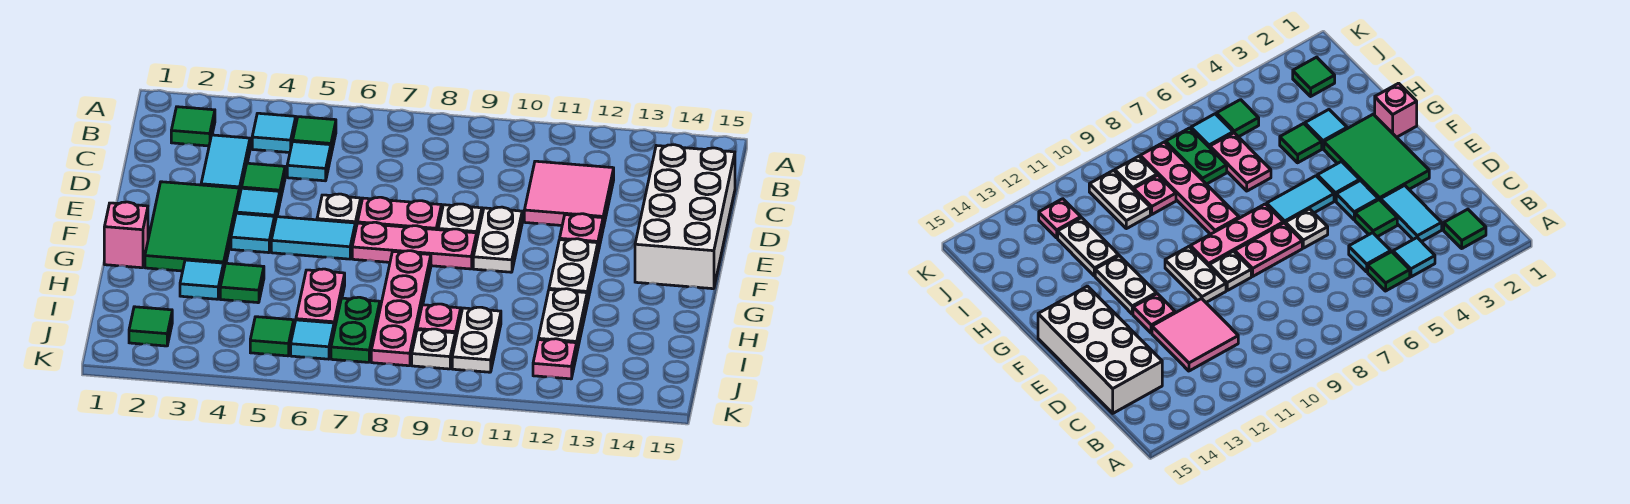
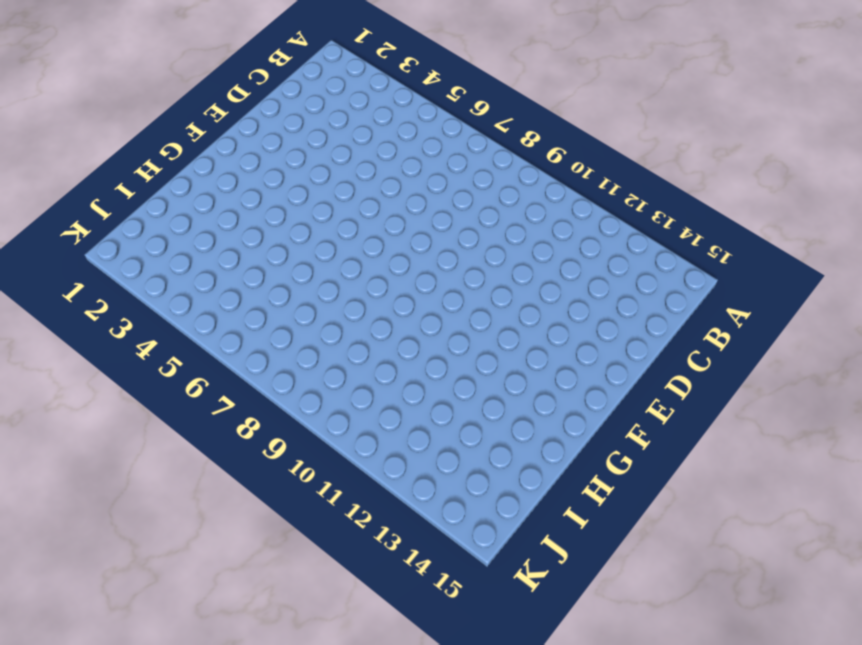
none -> green 1x1 tile [171,107,215,146]
none -> cyan 1x1 tile [252,113,296,153]
none -> green 1x1 tile [293,117,336,154]
none -> cyan 1x2 tile [201,135,250,197]

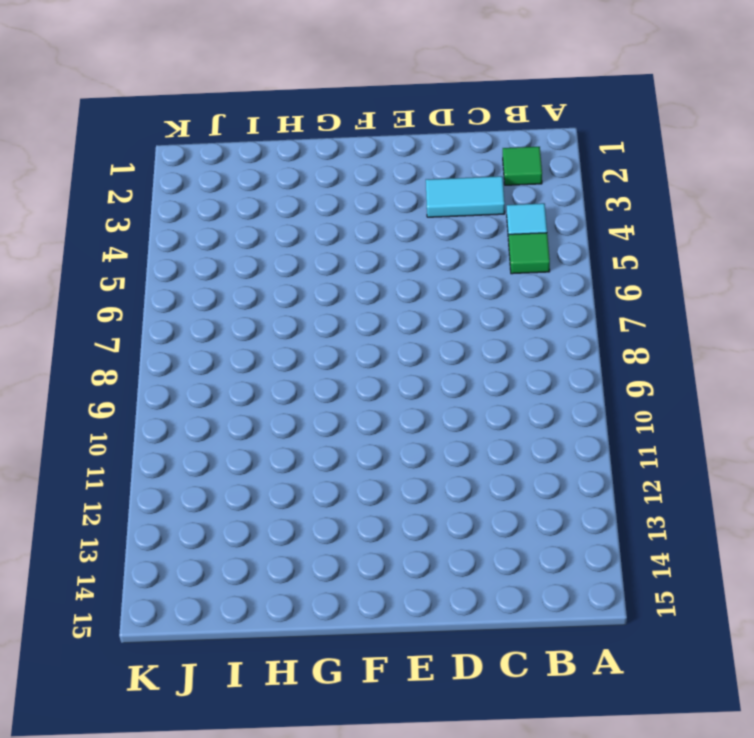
none -> cyan 1x1 tile [287,142,331,181]
none -> pink 2x2 tile [524,161,614,228]
none -> white 2x4 brick [635,145,735,289]
none -> green 1x1 tile [242,163,285,201]

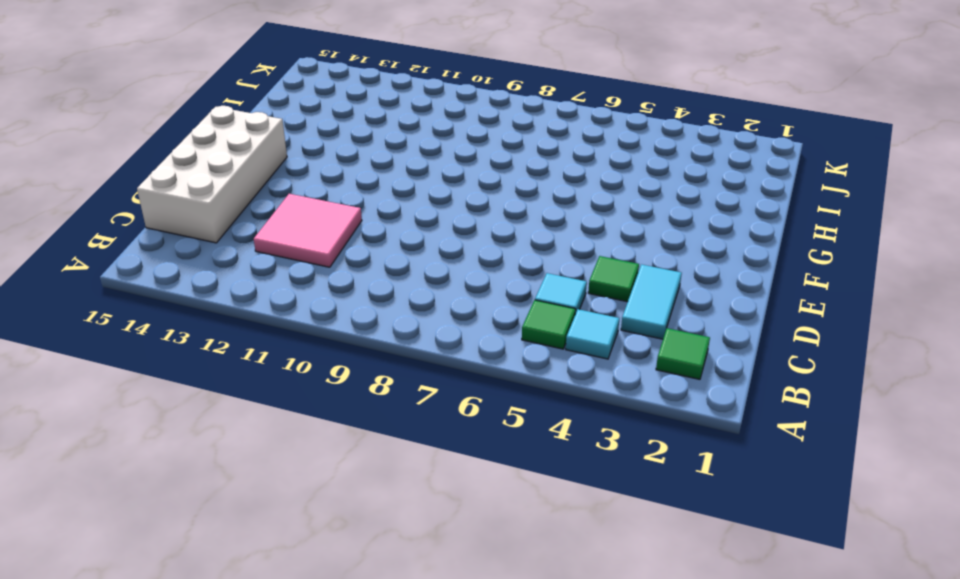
none -> green 2x3 tile [145,182,239,271]
none -> cyan 1x1 tile [236,188,280,221]
none -> white 1x1 plate [317,194,361,231]
none -> pink 1x2 plate [358,197,441,230]

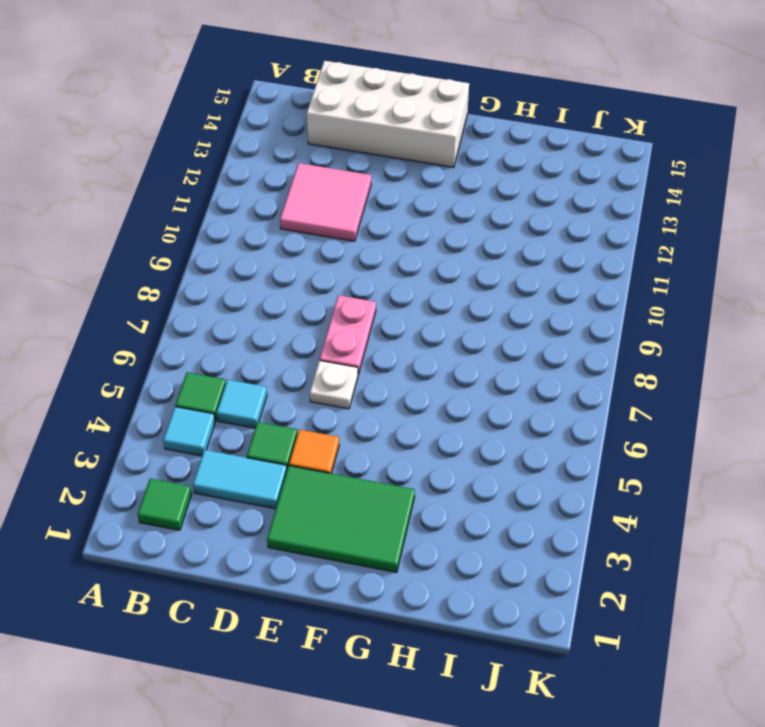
orange 1x1 tile [289,430,339,474] -> cyan 1x1 tile [236,188,280,221]
none -> white 1x1 plate [438,204,482,238]
none -> white 1x2 plate [473,207,522,272]
none -> pink 1x1 plate [560,214,603,252]
none -> cyan 1x1 tile [231,213,275,253]

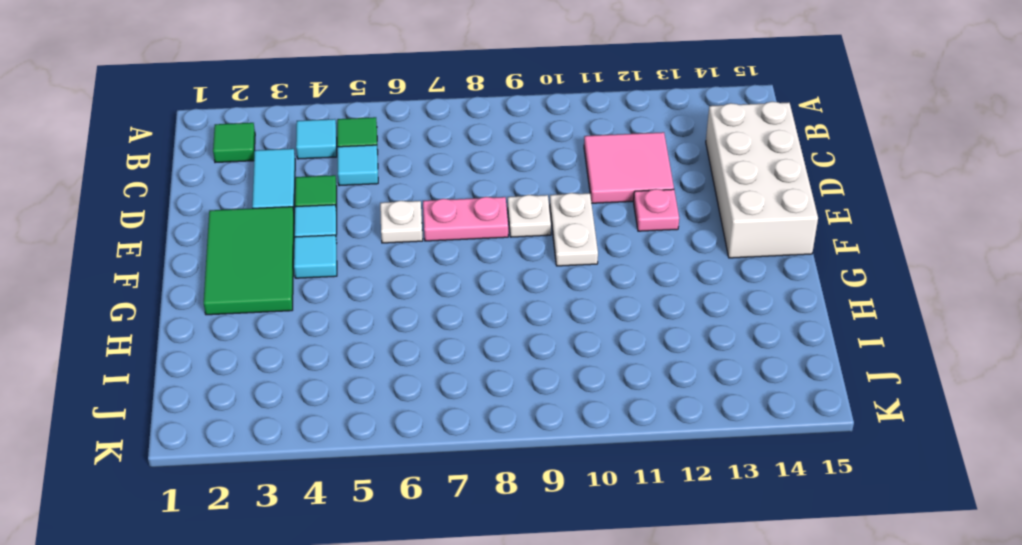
none -> cyan 1x2 tile [271,217,355,259]
none -> pink 1x3 plate [352,222,477,269]
none -> white 1x2 plate [549,239,598,303]
none -> pink 1x1 brick [104,202,148,268]

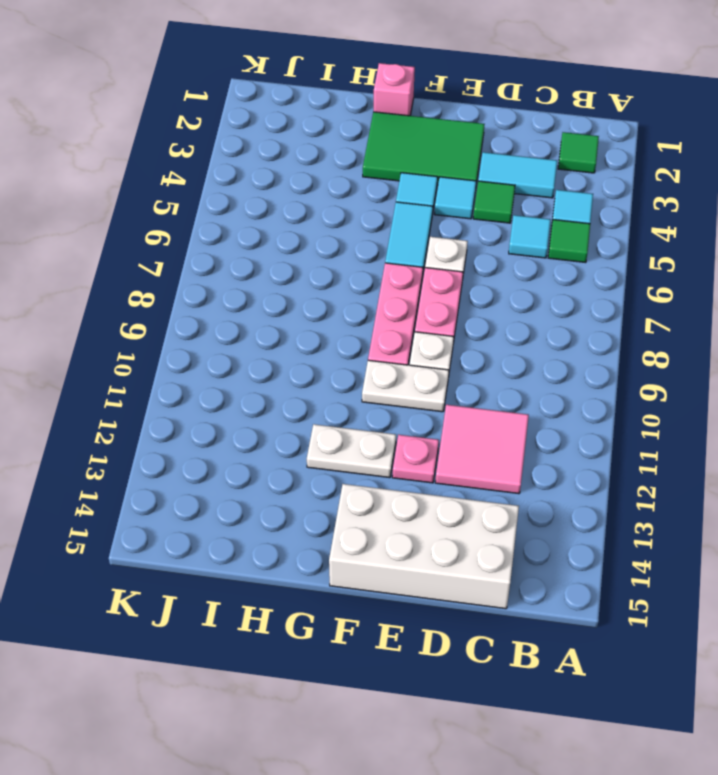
none -> pink 1x4 plate [371,251,431,366]
none -> cyan 1x1 tile [180,260,224,299]
none -> green 1x1 tile [220,263,264,303]
none -> pink 1x2 plate [296,269,345,330]

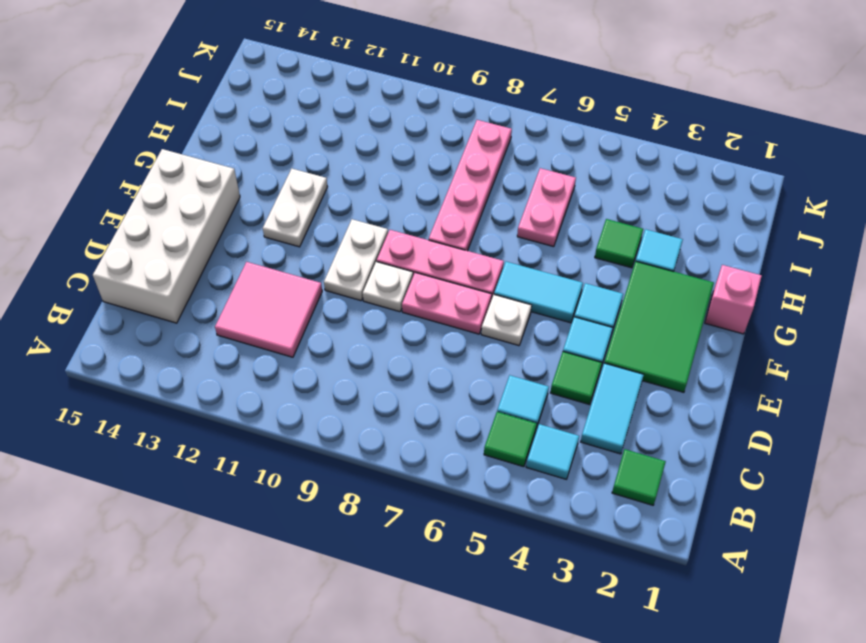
none -> pink 1x1 plate [560,214,603,252]
none -> white 1x2 plate [538,289,587,351]
none -> green 1x2 plate [331,297,380,362]
none -> pink 1x1 plate [417,304,461,341]

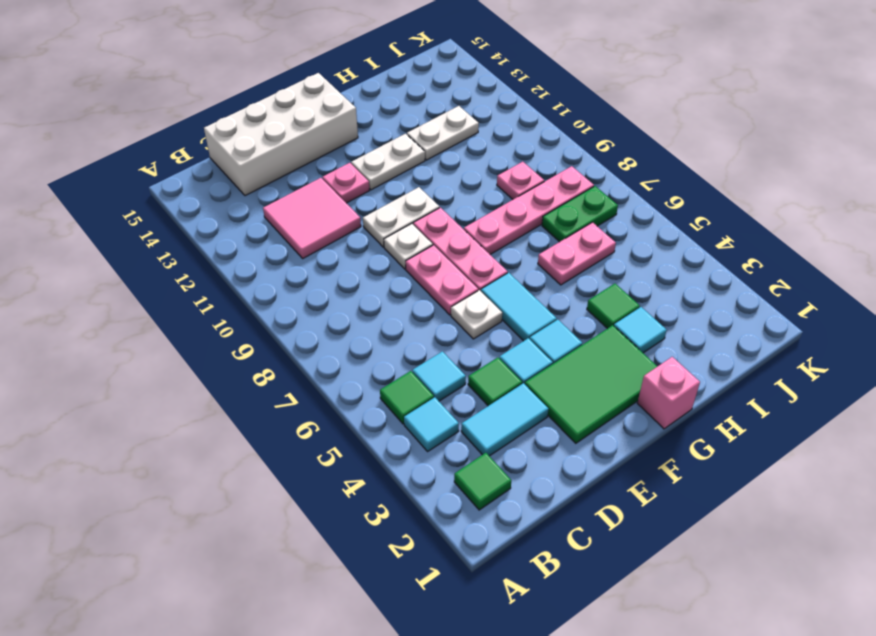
none -> white 1x2 plate [452,307,501,372]
none -> green 1x1 tile [129,307,172,346]
none -> green 1x1 tile [250,317,294,356]
none -> cyan 1x1 tile [291,320,334,359]

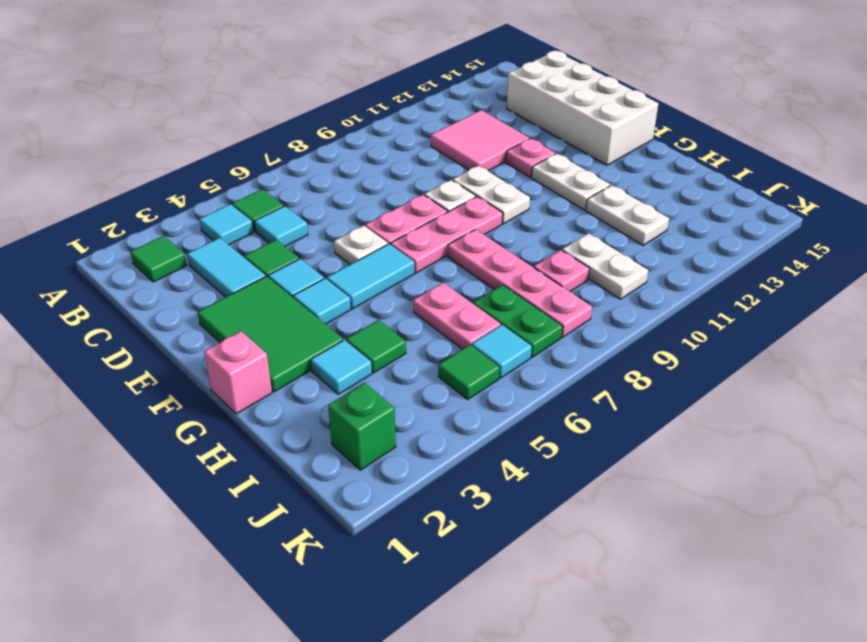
green 1x1 brick [328,383,396,470] -> green 1x1 tile [129,307,172,346]
none -> white 1x1 plate [412,329,455,369]
none -> pink 1x1 plate [533,339,577,379]

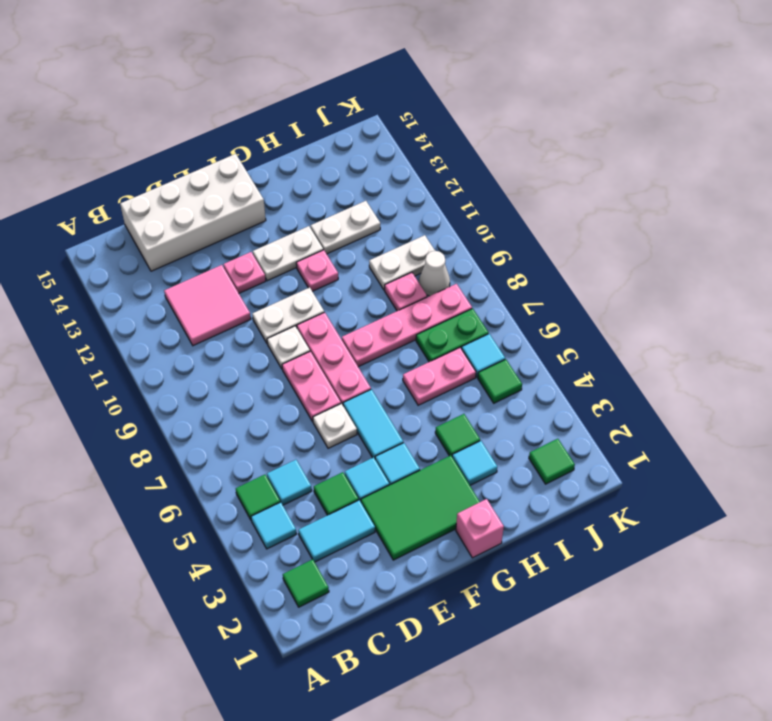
pink 1x1 plate [296,250,338,291] -> pink 1x1 plate moved to [533,339,577,379]
white 1x1 cone [419,251,450,296] -> white 1x1 plate [412,329,455,369]

